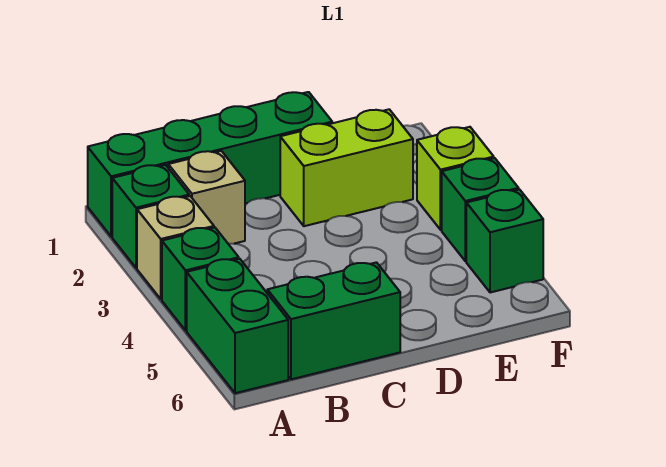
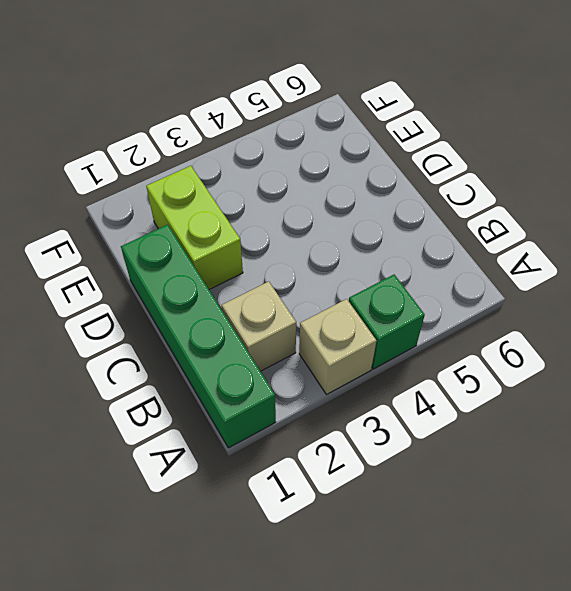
none -> green 1x1 brick [112,165,189,268]
none -> green 1x2 brick [187,259,288,393]

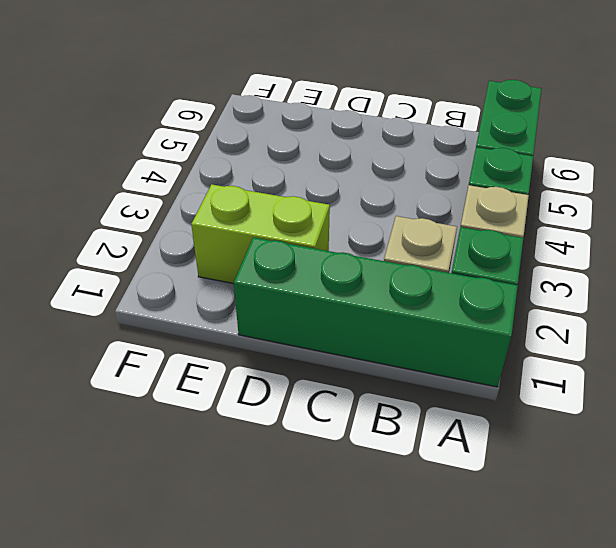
none -> green 1x2 brick [267,262,400,379]
none -> lime 1x1 brick [417,127,494,230]

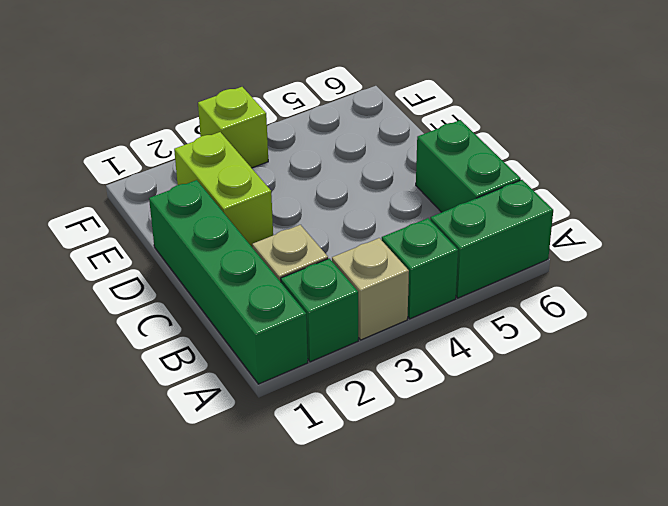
none -> green 1x1 brick [442,158,519,261]
none -> green 1x1 brick [466,190,543,293]

